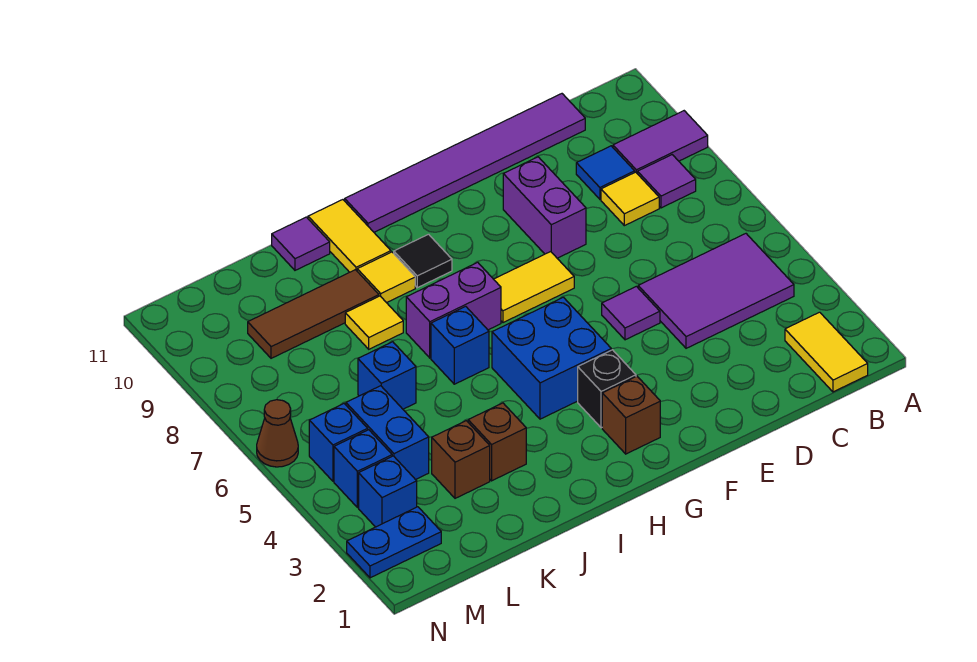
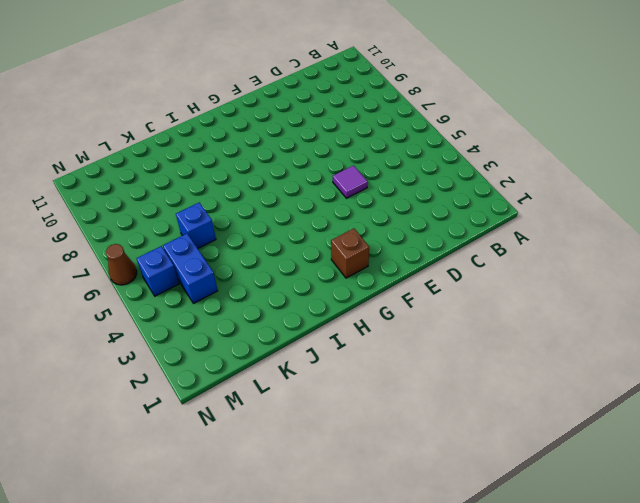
none -> purple 1x2 tile [613,111,708,174]
none -> yellow 1x2 tile [785,312,868,392]
none -> purple 2x3 tile [638,234,794,348]
none -> purple 1x1 tile [638,155,696,208]

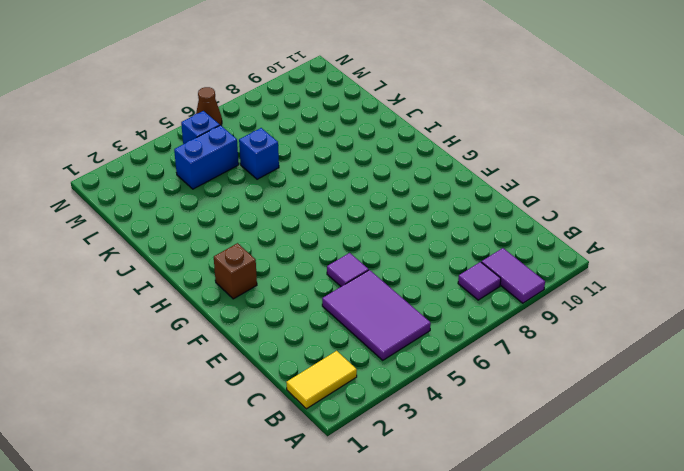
none -> yellow 1x1 tile [601,172,659,226]
none -> blue 1x1 tile [576,146,635,199]
none -> purple 1x6 tile [345,94,585,232]
none -> purple 1x2 brick [503,157,586,258]

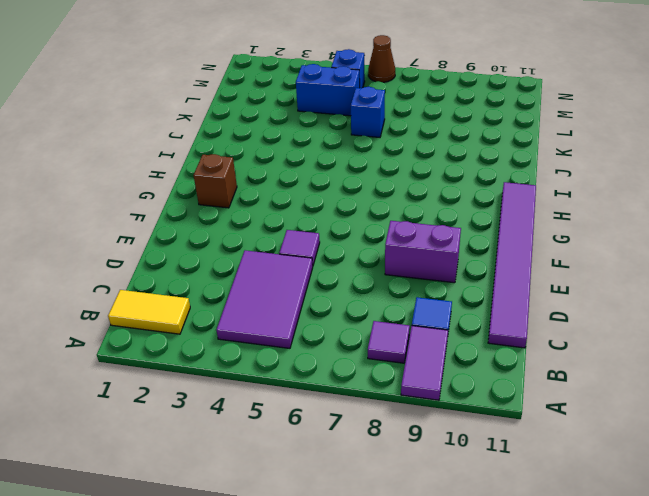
none -> yellow 1x1 tile [601,172,659,226]
none -> yellow 1x2 tile [494,252,574,323]
none -> black 1x1 brick [578,350,636,428]
none -> blue 2x2 brick [492,297,611,419]

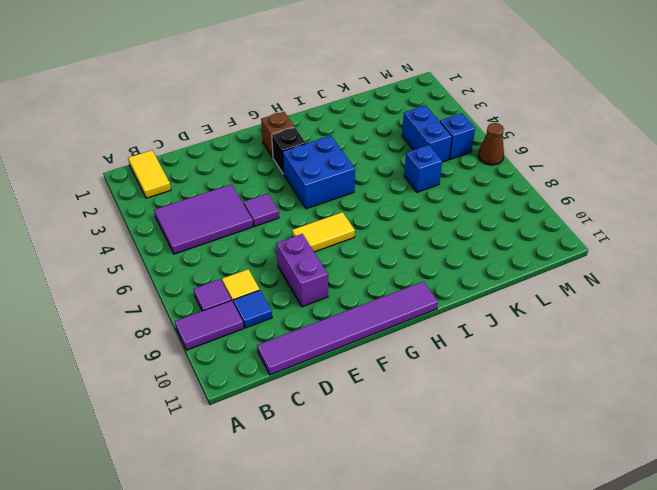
none -> purple 1x2 brick [406,262,501,358]
none -> black 1x1 tile [394,234,452,288]
none -> blue 1x1 brick [431,306,489,384]
none -> yellow 1x1 tile [357,252,415,303]

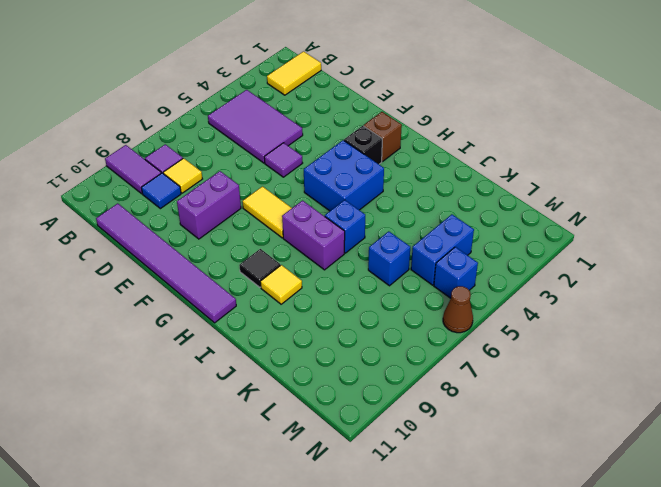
none -> yellow 1x2 tile [308,200,391,272]
none -> brown 1x1 brick [468,403,526,481]
none -> yellow 1x1 tile [345,296,403,349]
none -> brown 1x3 tile [248,270,379,358]

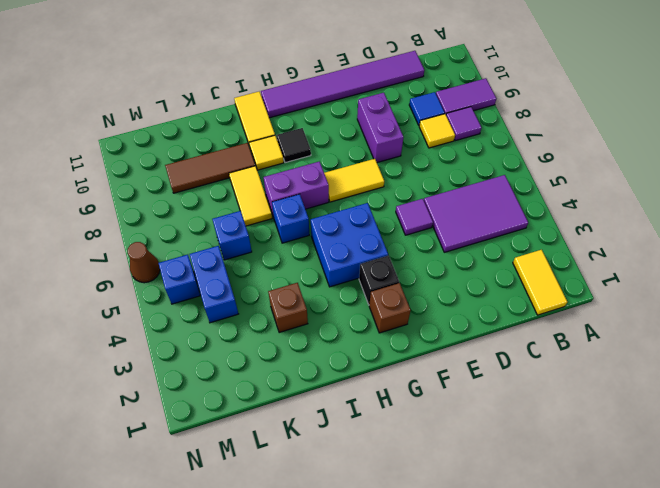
yellow 1x2 tile [229,166,272,226] -> yellow 1x1 tile [345,296,403,349]
none -> purple 1x1 tile [272,217,330,270]
none -> brown 1x1 brick [432,421,490,498]
none -> blue 1x2 plate [347,507,441,578]
none -> blue 1x1 brick [359,456,417,527]

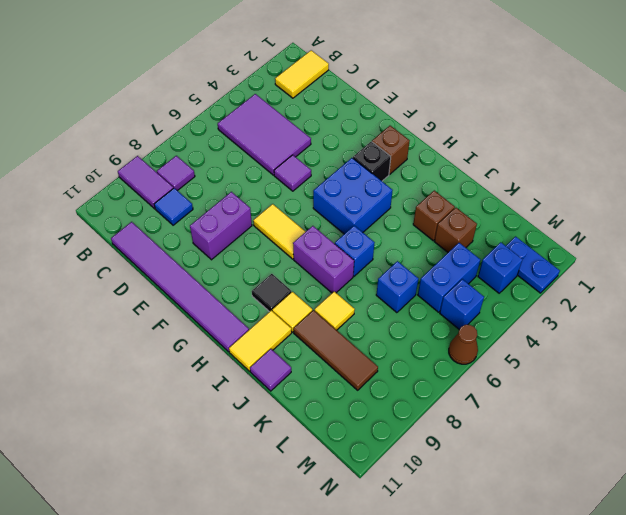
none -> yellow 1x1 tile [601,172,659,226]
none -> blue 1x1 brick [334,430,392,508]

